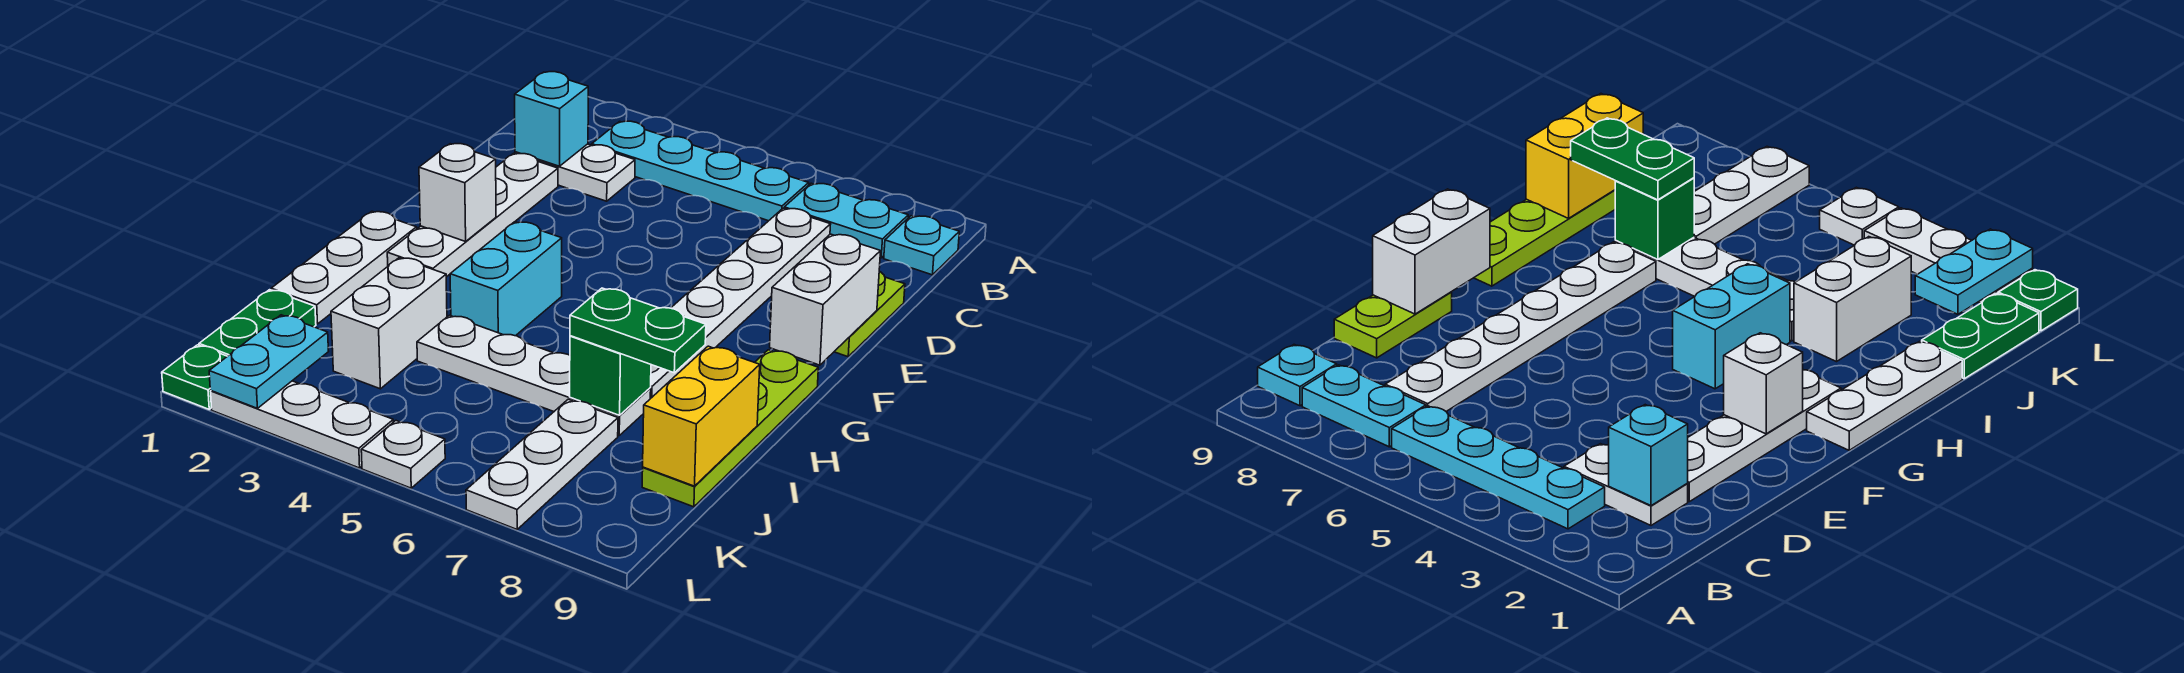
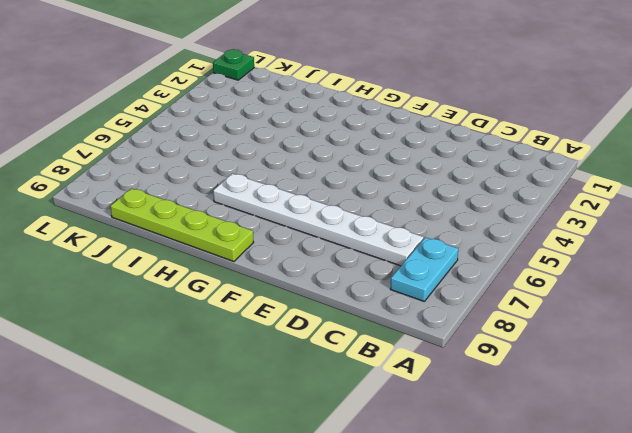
none -> cyan 1x4 plate [592,121,809,221]
none -> cyan 1x1 plate [884,216,959,275]
none -> white 1x2 plate [515,144,635,201]

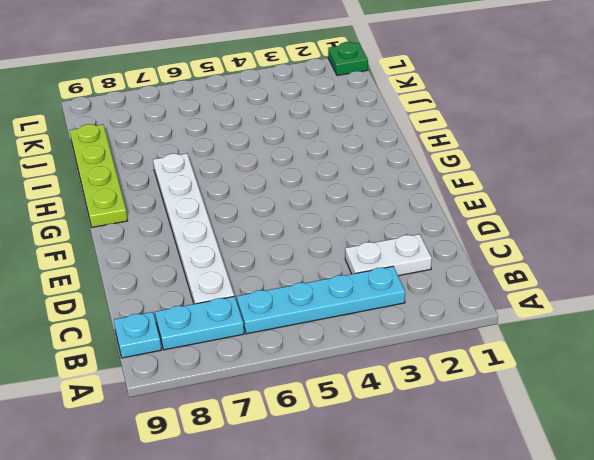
none -> white 1x4 plate [387,153,558,277]
none -> lime 1x2 plate [834,271,905,357]
none -> white 1x3 plate [271,211,417,324]

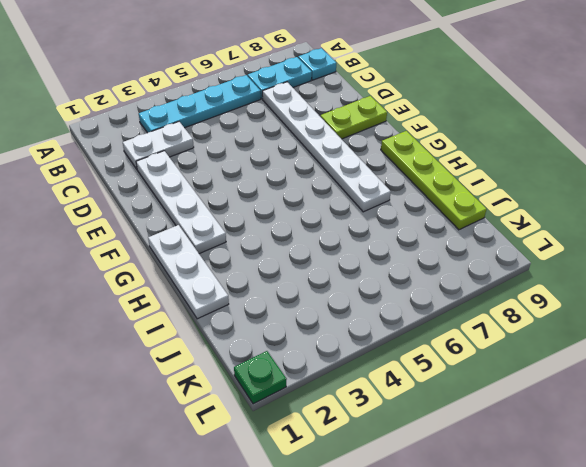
lime 1x2 plate [320,96,387,139] -> lime 1x2 plate turned to [834,271,905,357]
none -> cyan 1x2 brick [450,222,562,336]
none -> white 1x2 brick [331,258,447,389]
none -> white 1x4 plate [417,315,651,436]

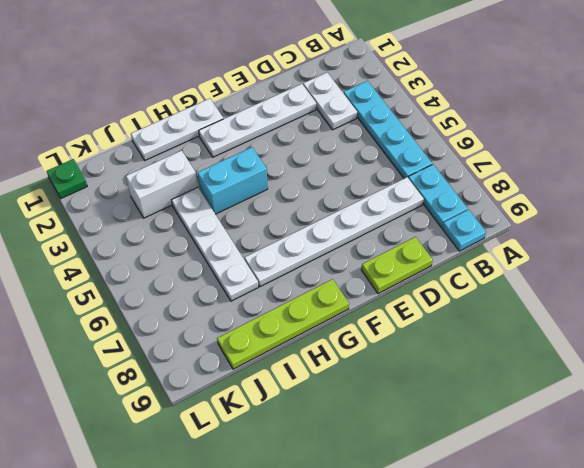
none -> green 1x2 plate [199,290,316,356]
none -> white 1x3 plate [466,399,618,529]
none -> white 1x3 plate [211,381,393,468]

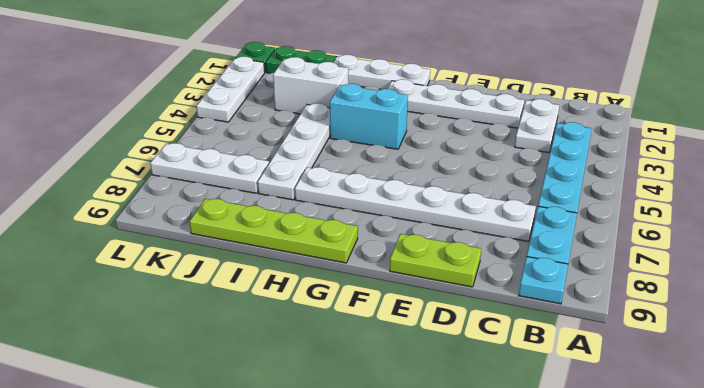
none -> white 1x1 plate [361,421,445,488]
none -> cyan 1x1 brick [515,72,588,166]
none -> white 1x2 brick [770,234,881,365]

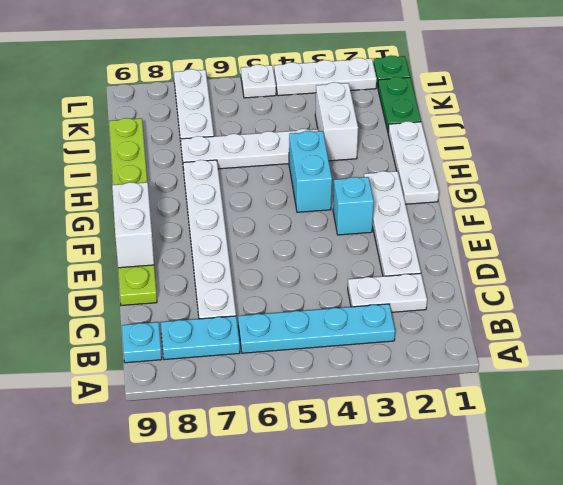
cyan 1x1 brick [333,177,374,235] -> cyan 1x1 brick moved to [515,72,588,166]
none -> white 1x1 brick [419,144,496,241]
none -> green 1x1 brick [570,336,651,415]
none -> yellow 1x2 brick [643,346,760,486]

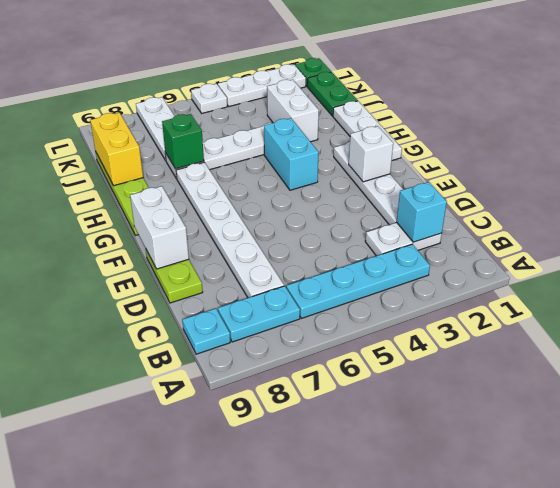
none -> cyan 1x2 plate [209,315,329,408]
none -> green 1x2 plate [570,288,706,373]

